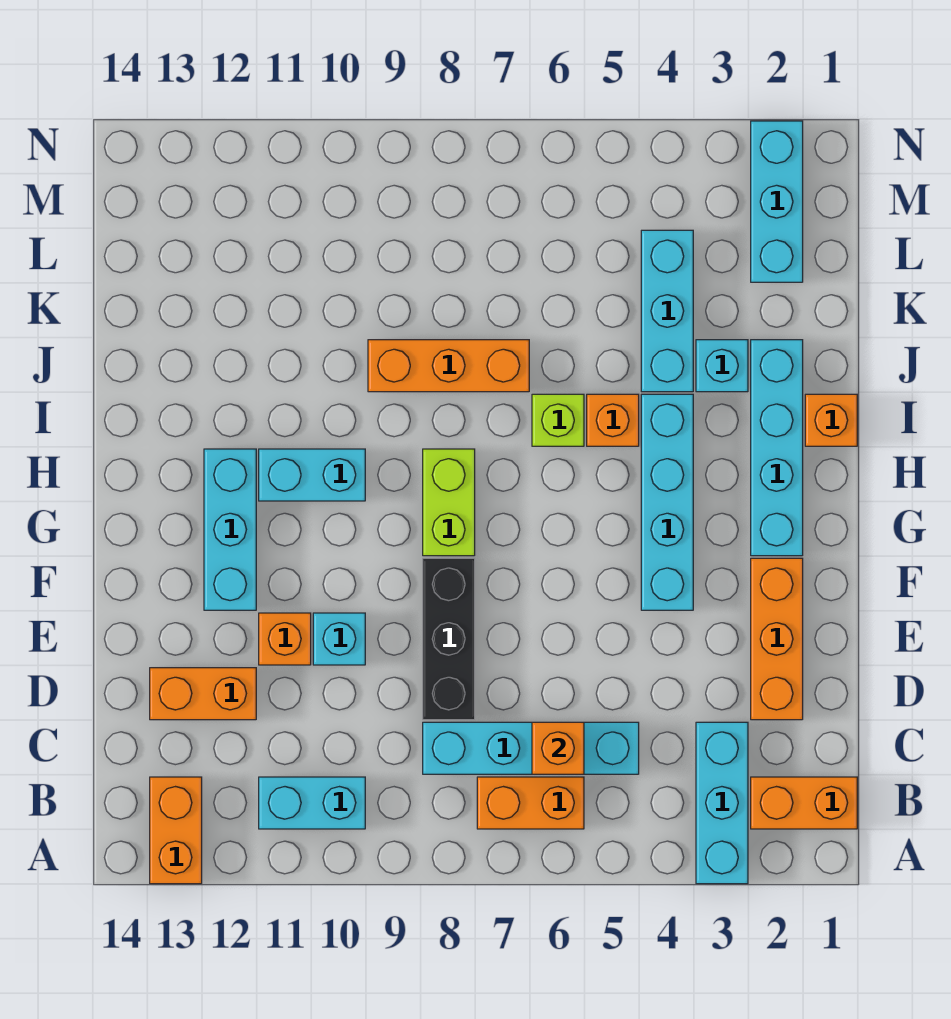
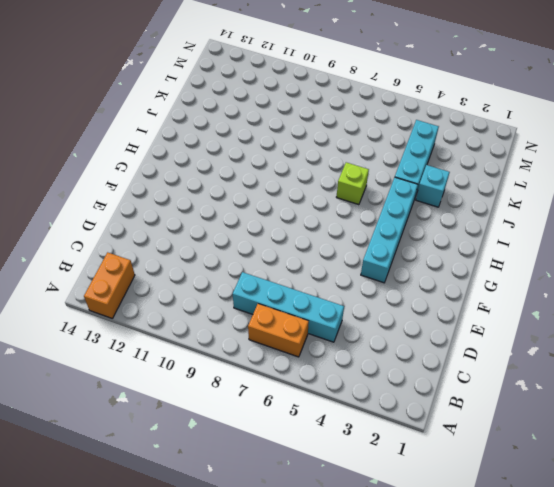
none -> cyan 1x3 brick [696,722,748,884]
none -> orange 1x2 brick [751,777,857,829]
none -> cyan 1x2 brick [259,777,365,829]

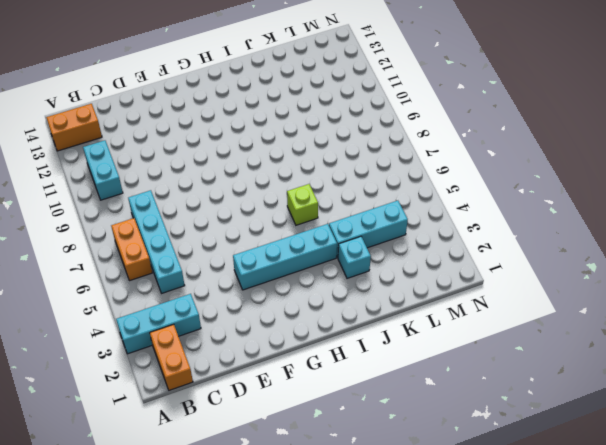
none -> orange 1x3 brick [751,558,803,720]
none -> black 1x3 brick [423,558,475,720]
none -> orange 1x2 brick [150,668,256,720]

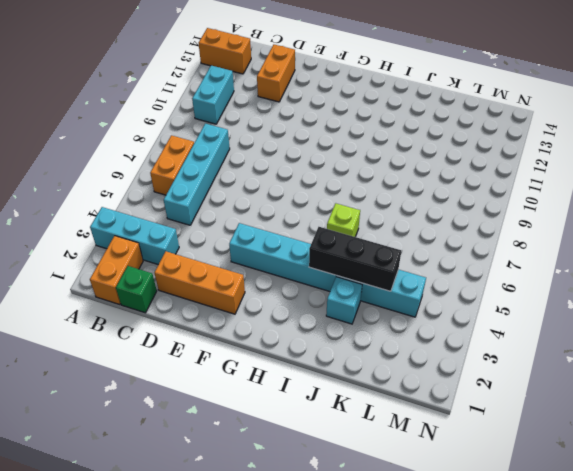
green 1x1 brick [116,266,157,313] -> none
black 1x3 brick [309,227,401,291] -> black 1x3 brick moved to [423,558,475,720]
none -> cyan 1x1 brick [313,613,365,665]
none -> orange 1x1 brick [259,613,311,665]
none -> cyan 1x3 brick [204,449,256,610]

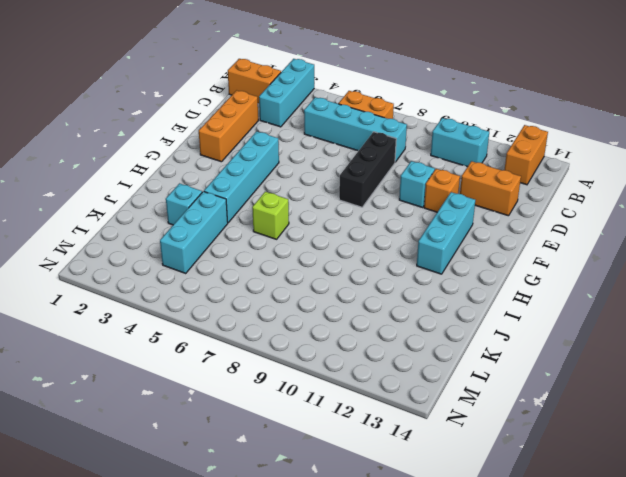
none -> cyan 1x4 brick [751,340,803,556]
none -> lime 1x2 brick [423,449,475,556]
none -> cyan 1x2 brick [259,449,365,501]

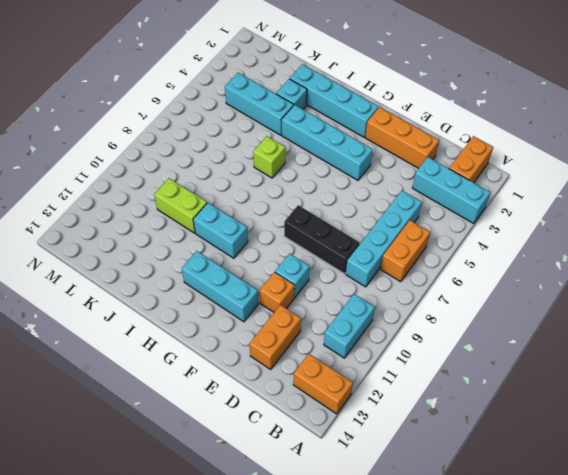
cyan 1x2 brick [193,203,248,258] -> cyan 1x2 brick turned to [259,449,365,501]
lime 1x2 brick [154,178,207,233] -> lime 1x2 brick moved to [423,449,475,556]
none -> orange 1x1 brick [805,394,857,446]
none -> orange 1x1 brick [587,394,639,446]
none -> orange 1x3 brick [368,340,529,392]

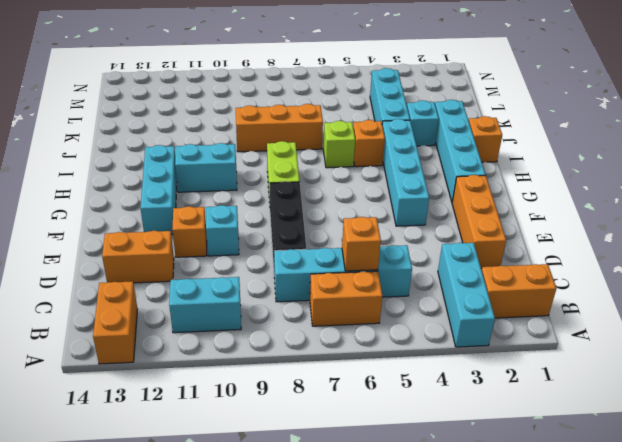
none -> cyan 1x3 brick [751,121,803,282]

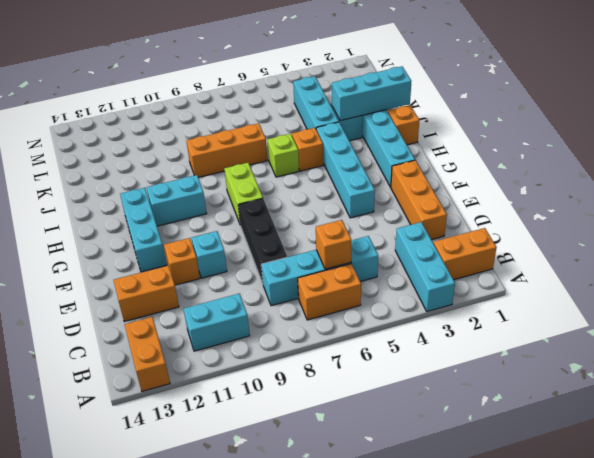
cyan 1x3 brick [332,66,411,121] -> cyan 1x3 brick turned to [751,121,803,282]

